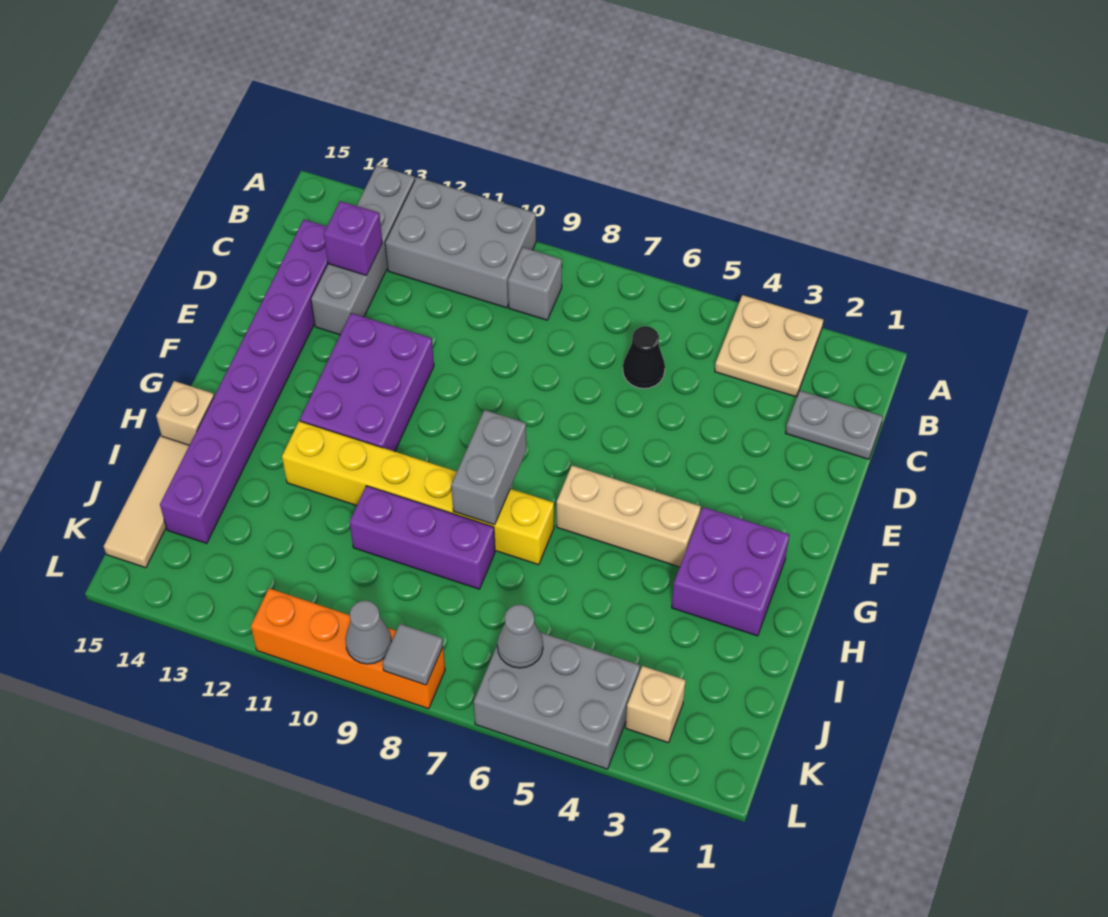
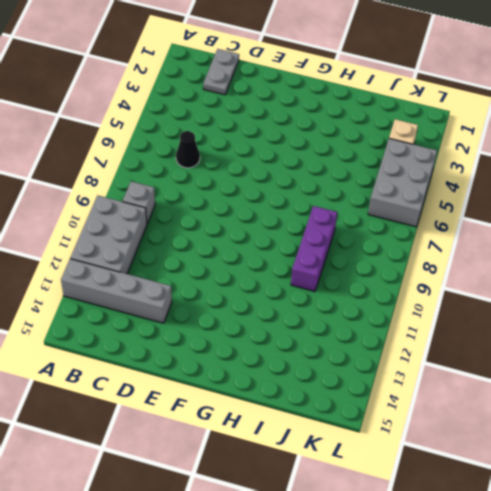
none -> tan 2x2 plate [715,295,823,397]
none -> purple 1x8 brick [160,220,328,543]
none -> purple 2x3 brick [300,313,434,452]

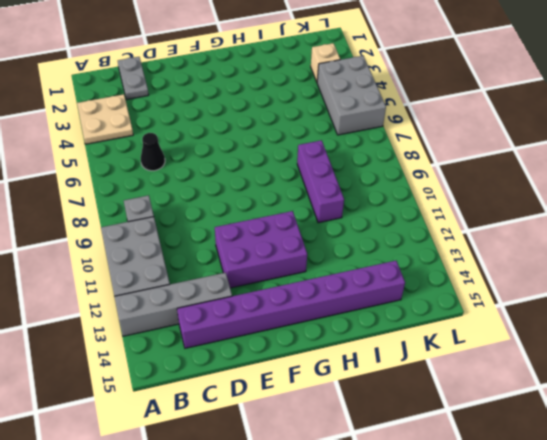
none -> purple 2x2 brick [672,507,789,636]
none -> tan 1x3 brick [557,466,701,567]
none -> yellow 1x6 brick [282,421,554,565]

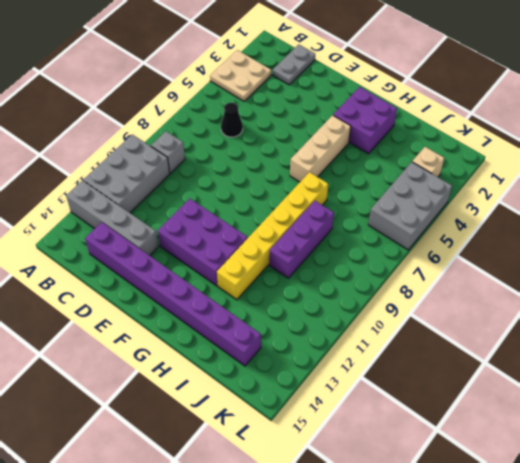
none -> tan 1x1 brick [156,381,214,445]
none -> tan 1x3 tile [104,436,189,568]
none -> orange 1x4 brick [251,588,445,709]

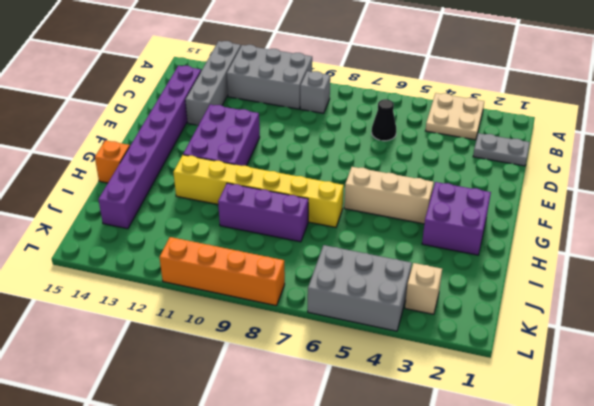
orange 1x1 brick [95,140,130,183] -> tan 1x1 brick [156,381,214,445]
none -> tan 1x3 tile [104,436,189,568]
none -> purple 1x1 brick [324,201,382,275]
none -> grey 1x2 brick [451,410,526,525]

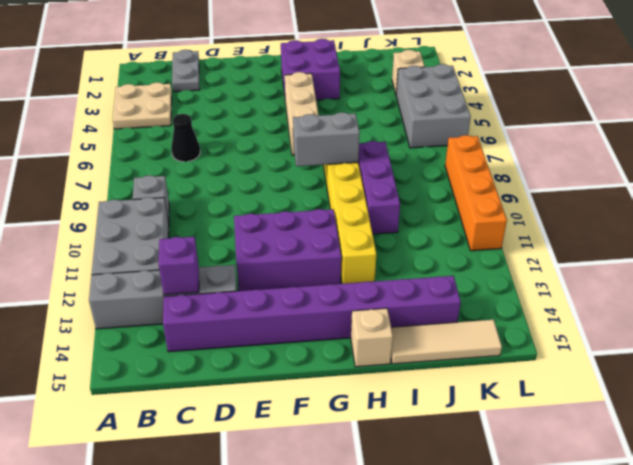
none -> grey 1x1 cone [497,605,543,668]
none -> grey 1x1 tile [383,624,443,685]
none -> grey 1x1 cone [345,601,391,664]

